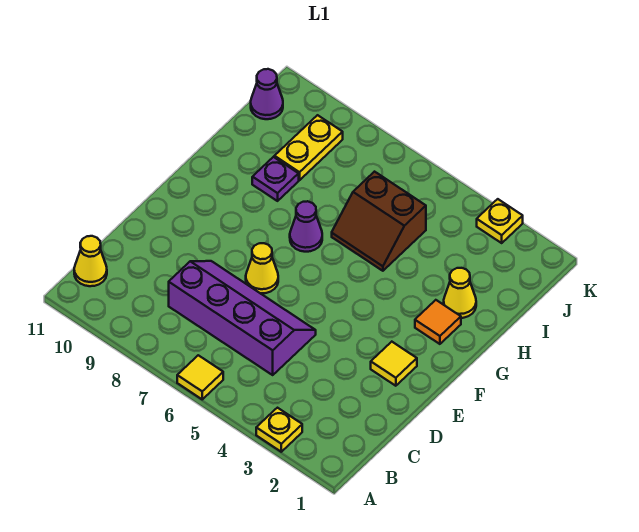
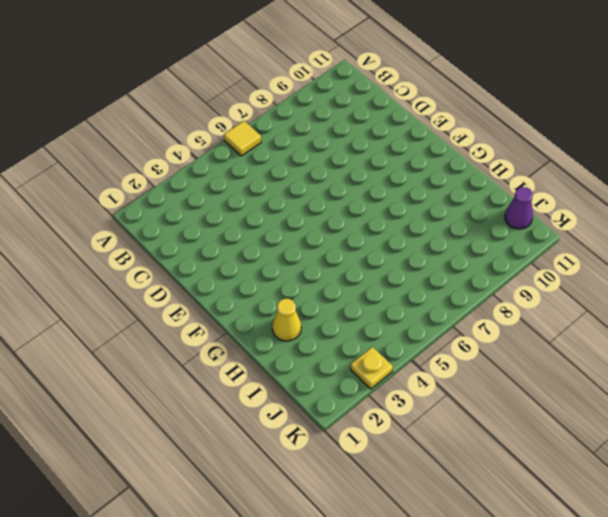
none -> yellow 1x1 plate [256,408,302,452]
none -> yellow 1x1 cone [74,236,107,286]
none -> purple 2x4 slope [169,261,316,375]

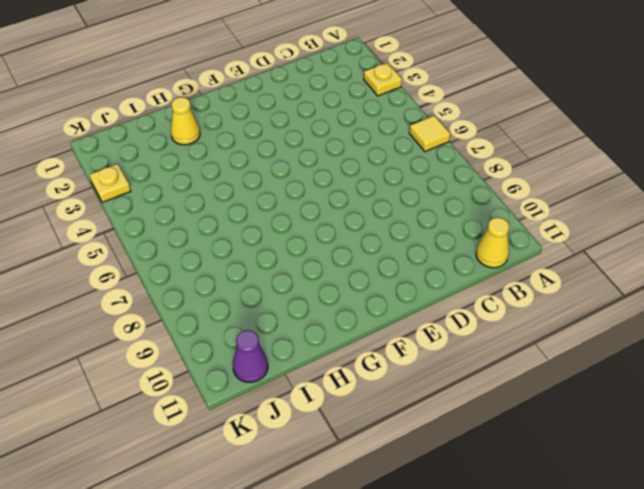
none -> purple 2x4 slope [169,261,316,375]
none -> yellow 1x1 tile [371,342,417,386]
none -> yellow 1x1 cone [246,243,278,293]

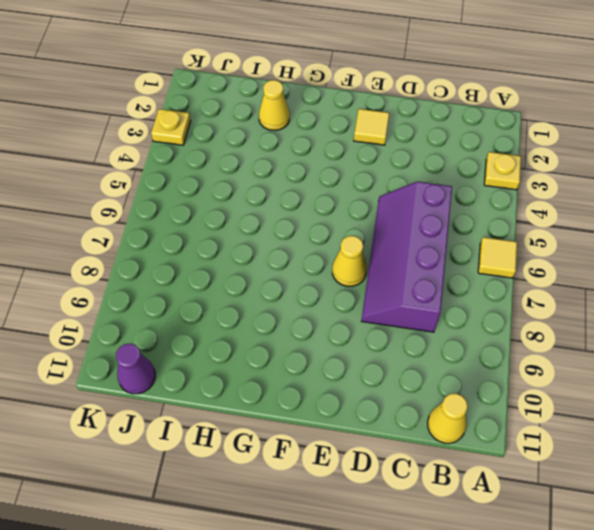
none -> orange 1x1 tile [415,300,461,344]
none -> purple 1x1 cone [290,201,322,252]
none -> brown 2x2 slope [332,172,426,271]

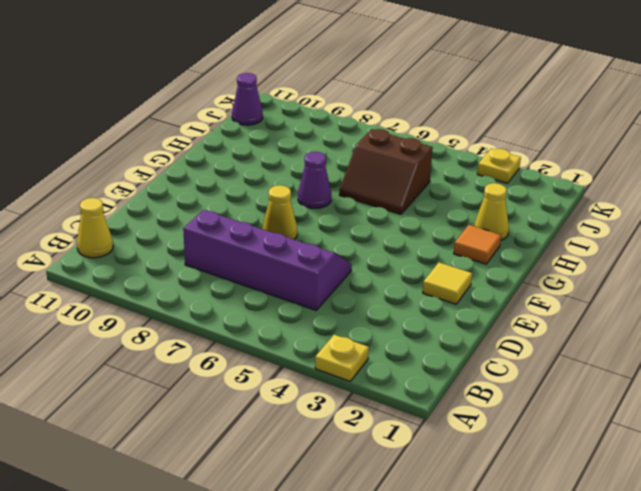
none -> yellow 1x1 tile [177,355,223,399]
none -> purple 1x1 plate [252,157,299,201]
none -> yellow 1x2 plate [274,115,343,180]

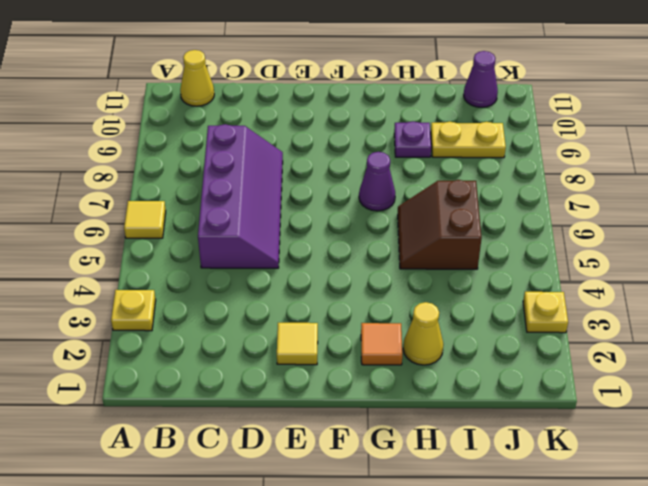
none -> yellow 1x1 cone [246,243,278,293]

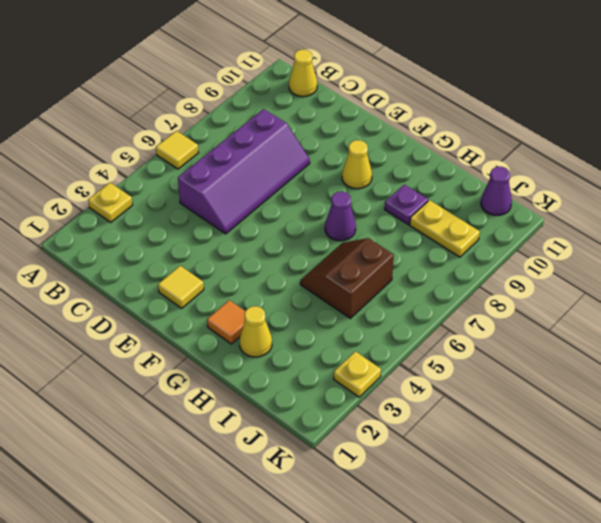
yellow 1x1 cone [342,140,372,189] -> yellow 1x1 cone moved to [246,243,278,293]

